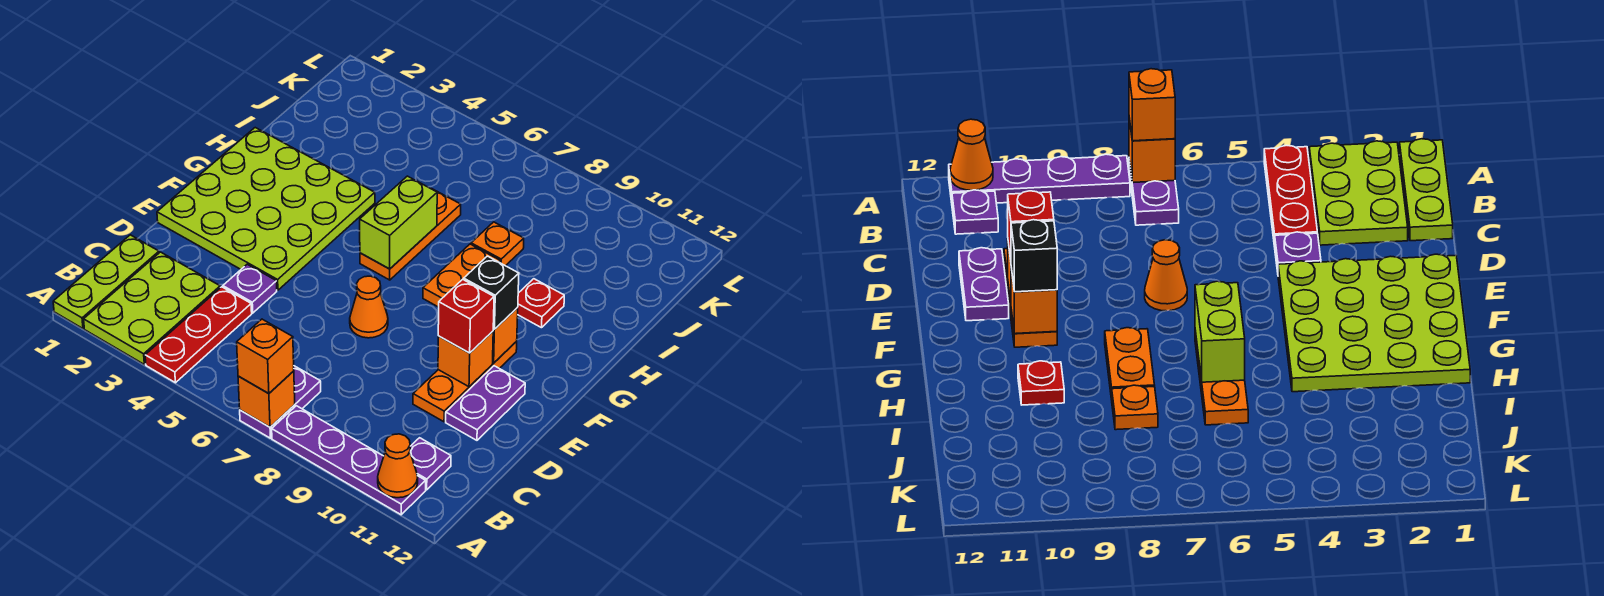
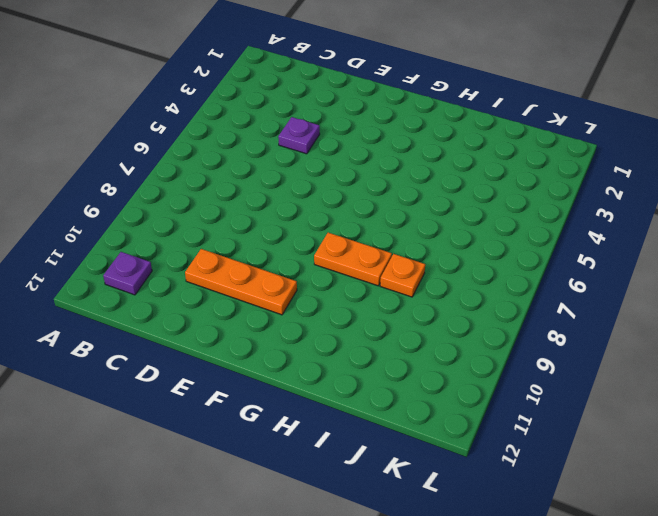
none -> lime 1x3 plate [53,235,159,328]
none -> lime 2x3 plate [84,252,220,364]
none -> red 1x3 plate [145,287,252,383]

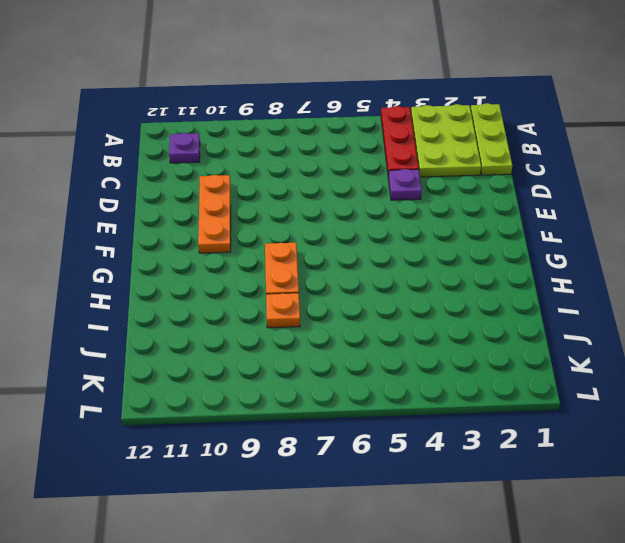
none -> purple 1x2 plate [240,366,321,438]
none -> purple 1x4 plate [272,406,426,515]
none -> purple 1x2 plate [446,366,525,440]

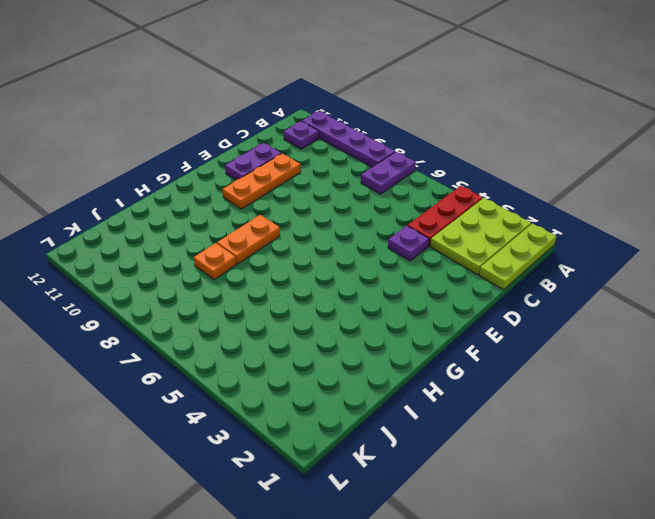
none -> lime 4x4 plate [157,128,375,290]
none -> orange 1x1 cone [350,276,388,338]
none -> orange 1x3 plate [360,188,461,280]

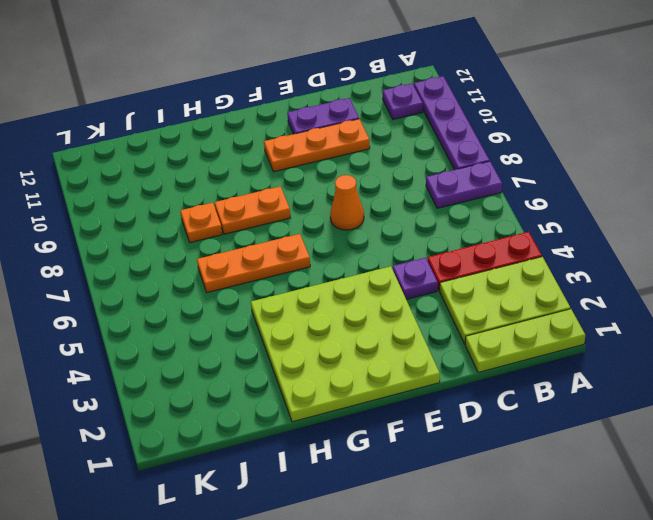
none -> red 1x1 plate [517,279,564,328]
none -> orange 1x1 brick [238,371,295,427]
none -> orange 1x1 cone [378,434,418,498]

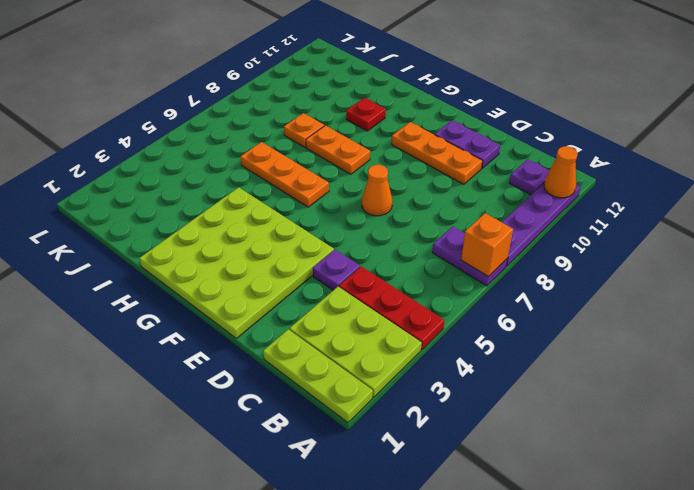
none -> orange 1x1 brick [438,331,493,387]
none -> orange 1x1 brick [493,308,518,363]
none -> lime 1x2 brick [360,176,437,269]

